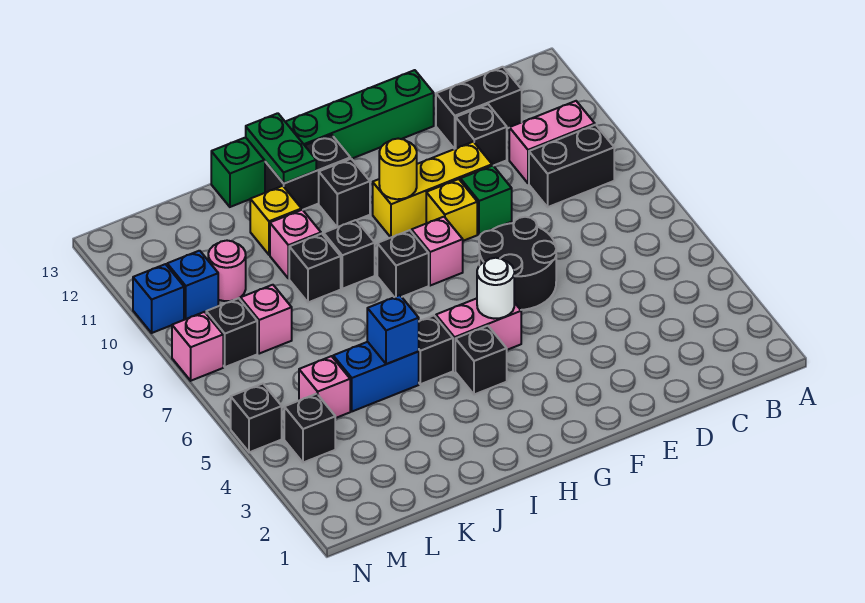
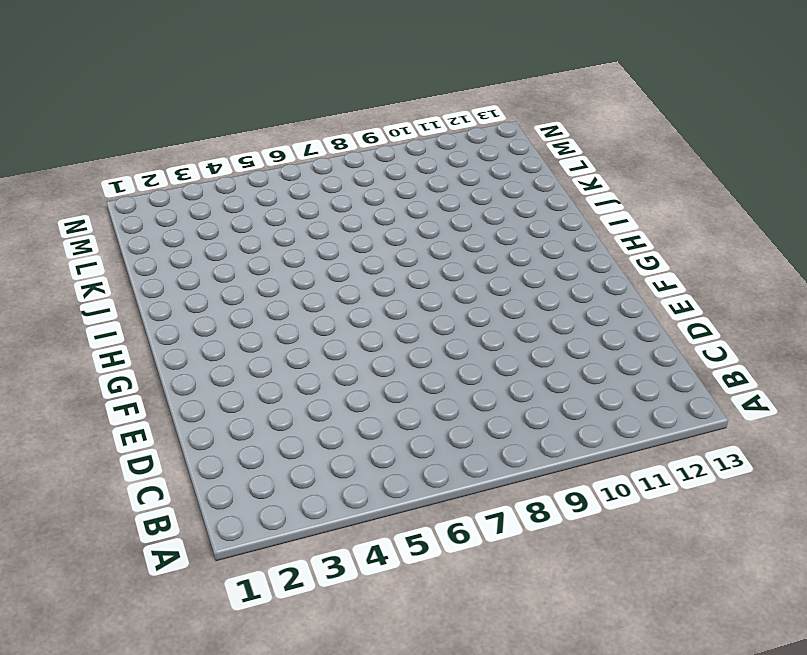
none -> black 1x2 brick [529,125,614,207]
none -> pink 1x2 brick [509,101,595,183]
none -> black 1x2 brick [436,67,522,149]
none -> black 1x1 brick [456,104,507,166]

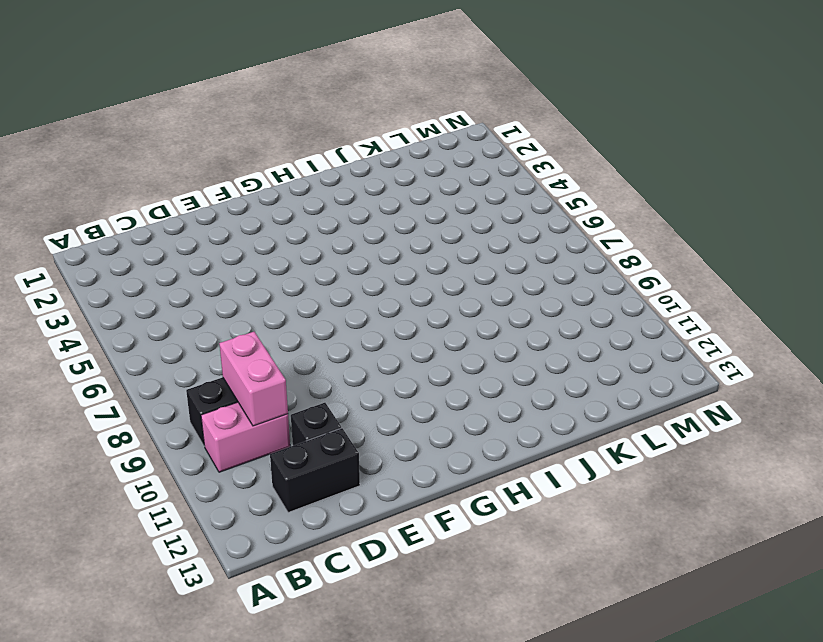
pink 1x2 brick [219,332,288,426] -> pink 1x2 brick turned to [436,298,521,371]
none -> black 2x2 round brick [479,217,556,310]
none -> green 1x1 brick [460,166,512,234]
none -> yellow 1x3 brick [373,142,492,237]
none -> green 1x6 brick [211,70,434,207]

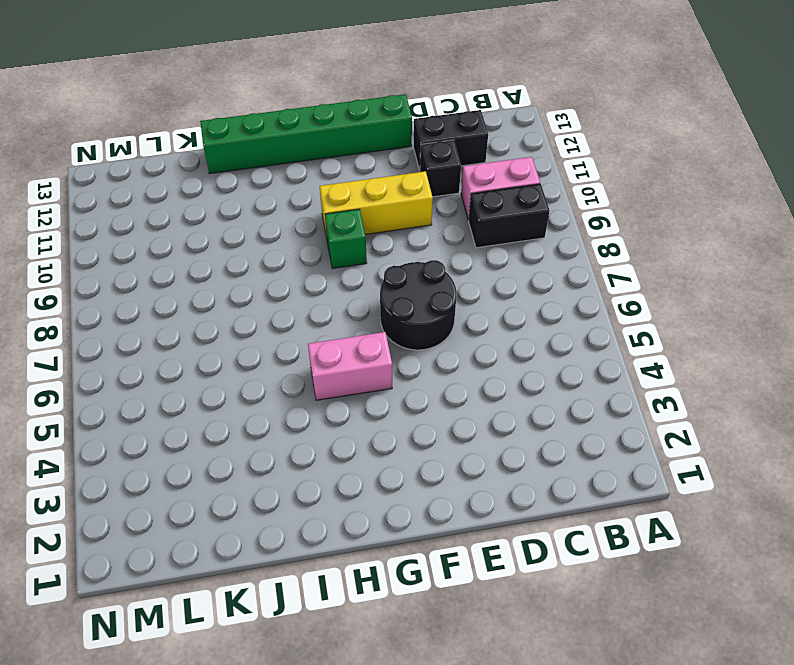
green 1x1 brick [325,209,367,269] -> green 1x1 brick moved to [460,166,512,234]
none -> yellow 1x1 brick [426,179,477,241]
none -> pink 1x1 brick [411,217,463,286]
none -> black 1x1 brick [455,326,507,395]
none -> black 1x1 brick [377,230,429,297]

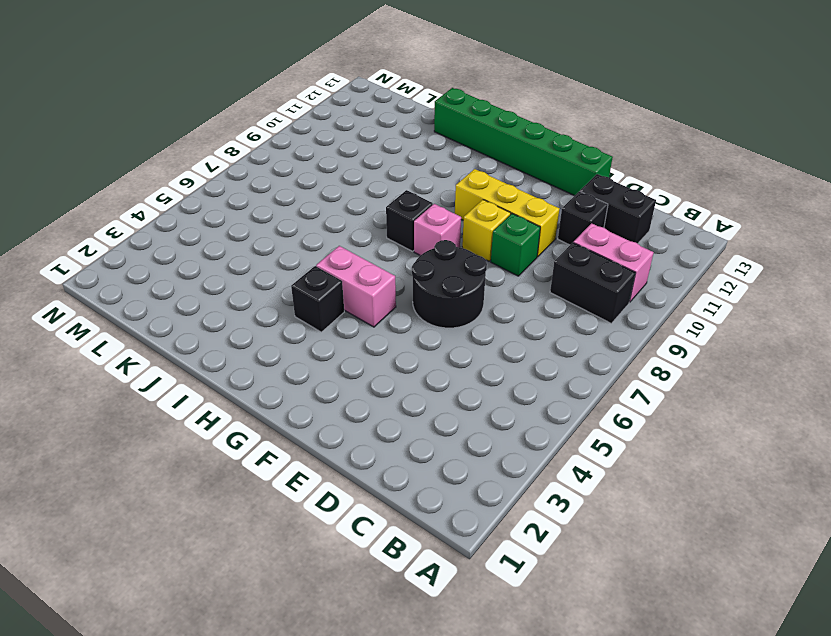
none -> black 1x1 brick [319,159,370,227]
none -> black 1x2 brick [265,135,350,210]
none -> black 1x1 brick [418,316,453,384]
none -> black 1x1 brick [324,220,375,289]

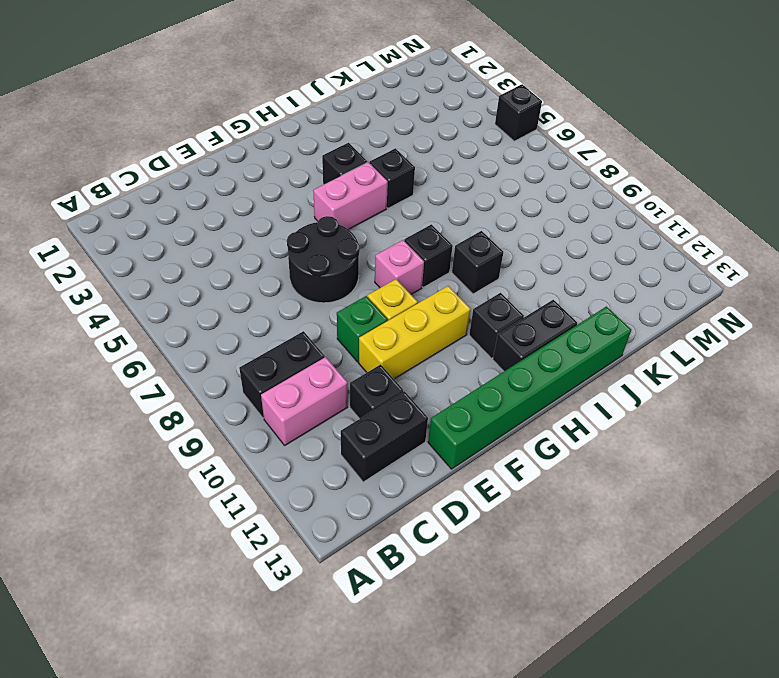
none -> blue 1x2 brick [333,342,419,411]
none -> black 1x1 brick [289,234,341,302]
none -> pink 1x1 brick [270,210,321,279]
none -> yellow 1x1 brick [250,186,301,255]

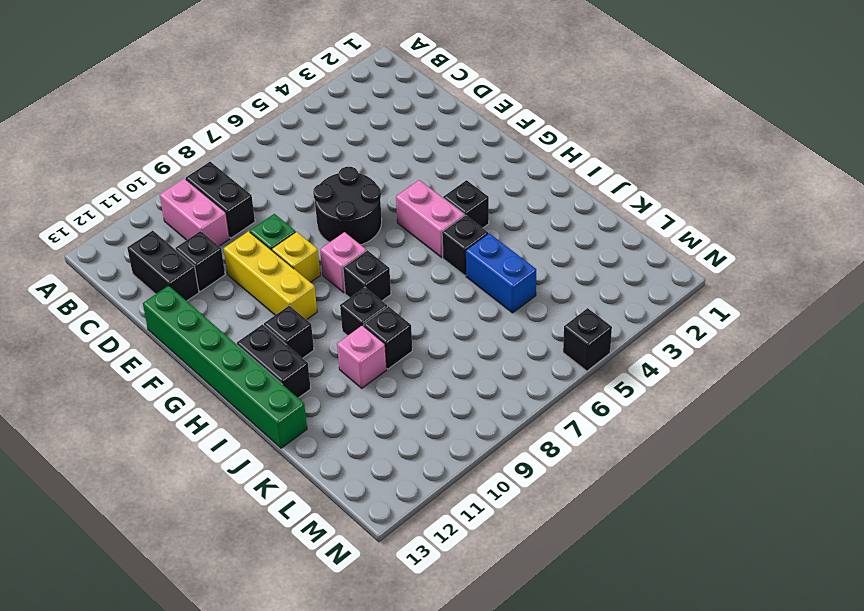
none -> yellow 1x1 brick [250,186,301,255]
none -> pink 1x1 brick [299,356,350,418]
none -> pink 1x1 brick [240,285,292,354]
none -> pink 1x1 round brick [208,241,246,301]

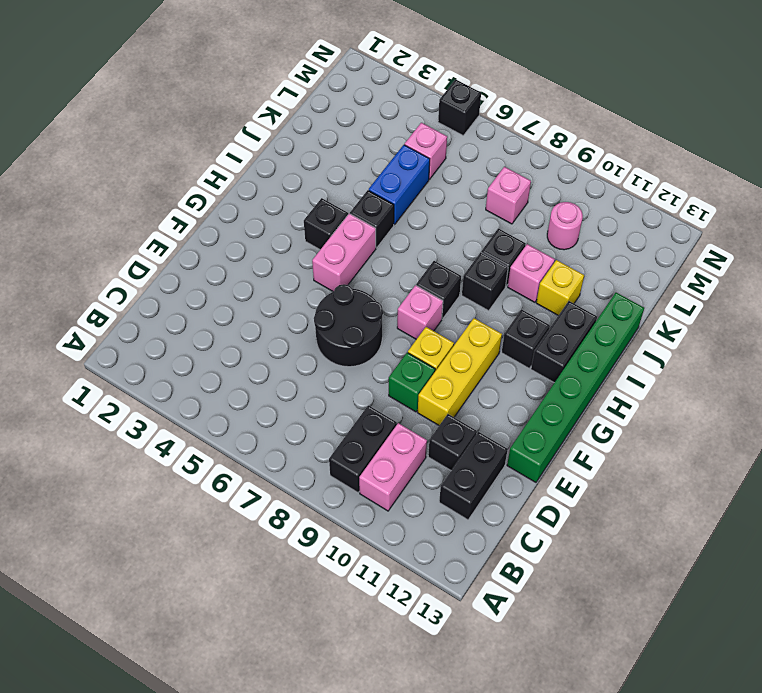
none -> black 1x1 brick [284,394,335,463]
none -> black 1x1 brick [206,298,257,367]
none -> blue 1x1 brick [167,251,218,319]
none -> pink 1x1 brick [172,312,223,381]

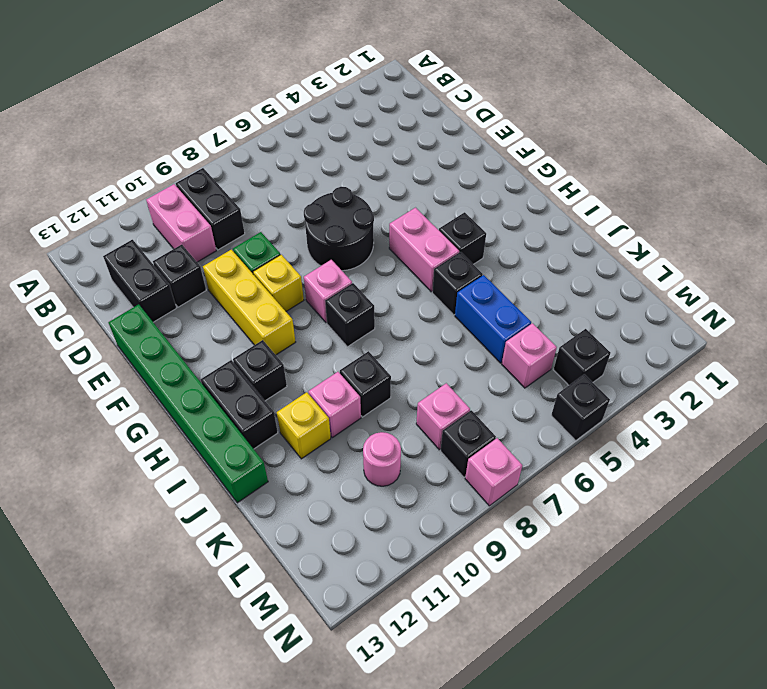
none -> black 1x1 brick [324,220,375,289]
none -> blue 1x1 brick [167,251,218,319]
none -> blue 1x1 brick [133,264,184,333]
none -> white 1x1 round brick [477,258,514,319]

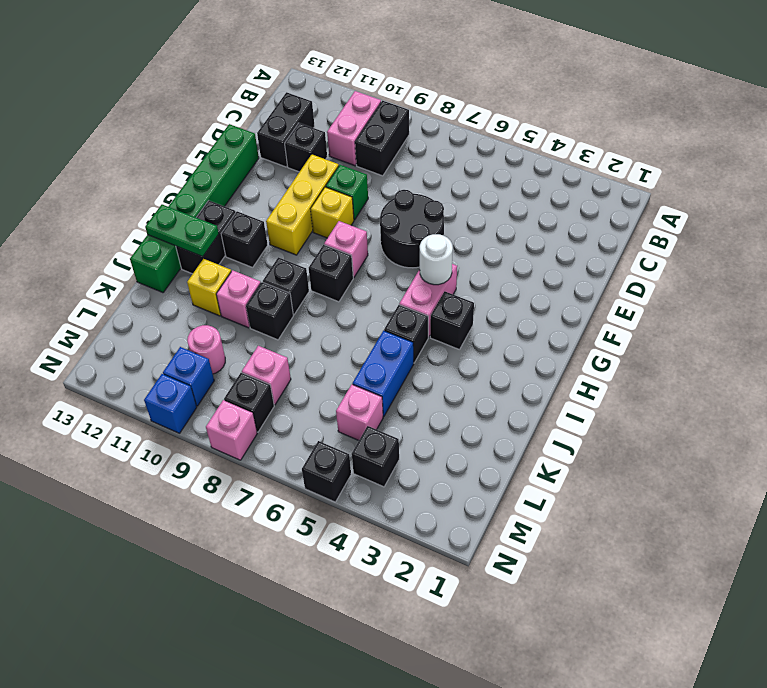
none -> yellow 1x1 round brick [379,139,417,199]
none -> blue 1x1 brick [367,295,419,364]

